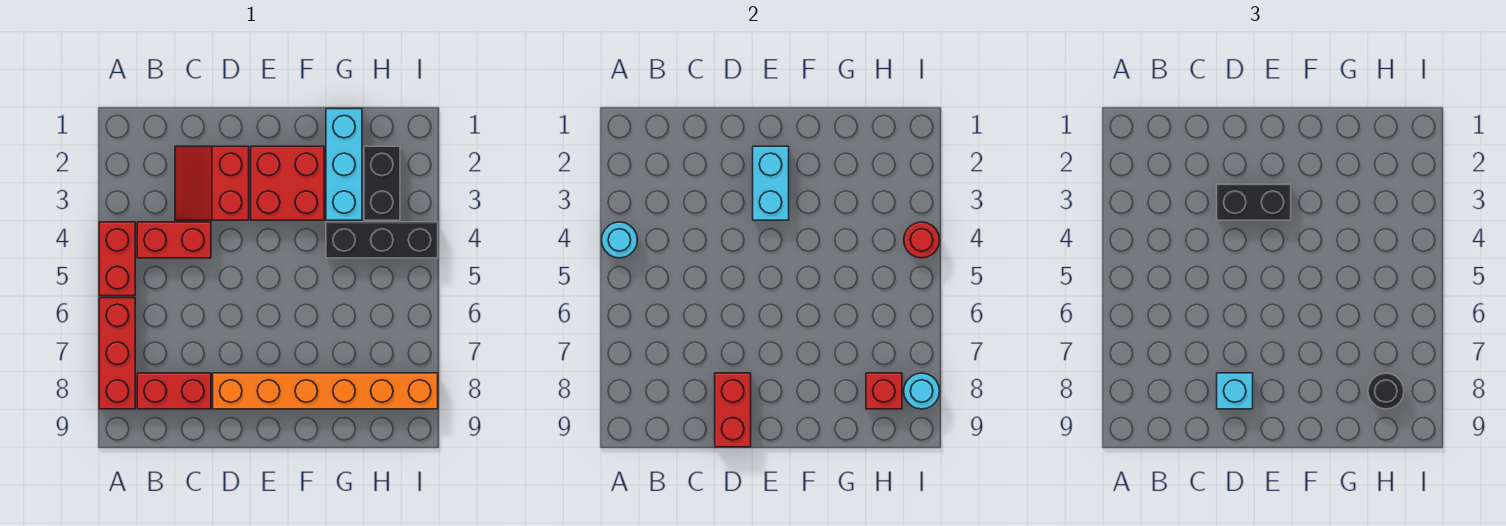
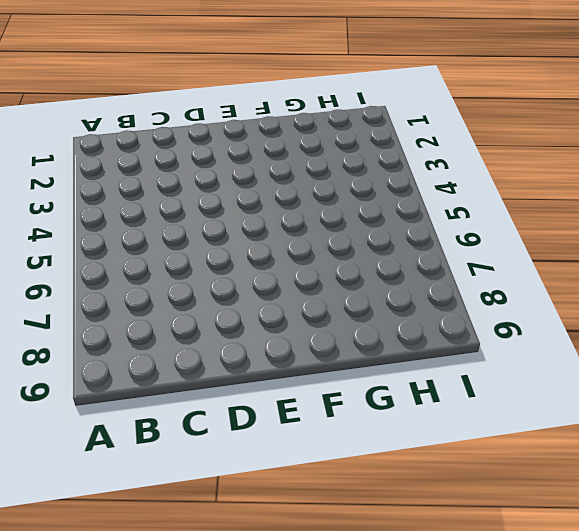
none -> red 1x2 brick [99,222,135,296]
none -> red 1x3 brick [99,298,135,409]
none -> red 1x2 brick [137,222,211,258]

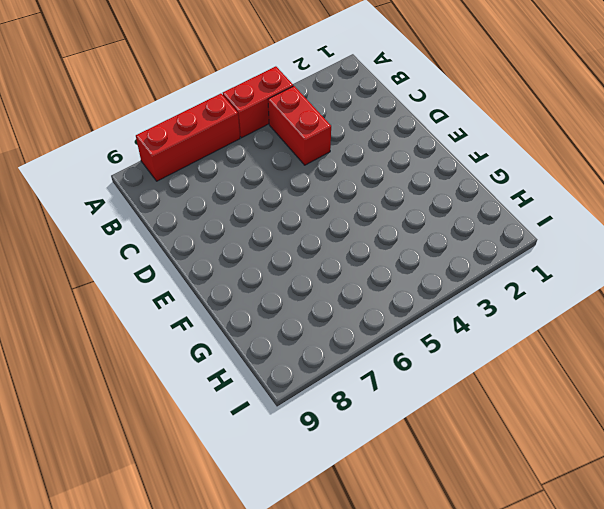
none -> red 1x2 brick [137,373,211,409]
none -> red 2x2 slope [175,146,249,220]
none -> orange 1x6 brick [213,373,438,409]

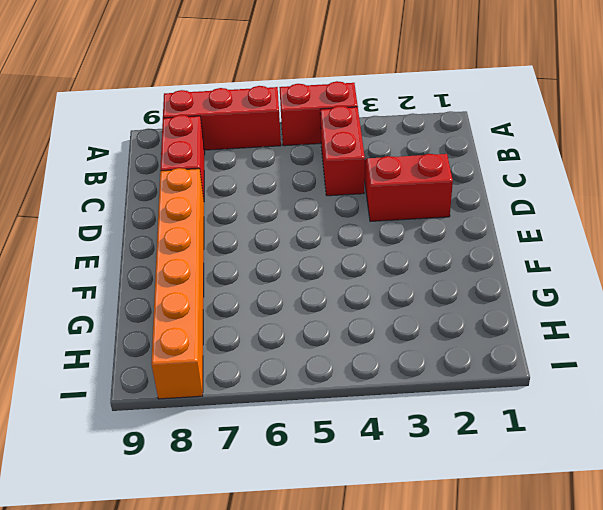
none -> red 2x2 brick [251,146,324,220]
none -> cyan 1x3 brick [326,109,362,220]
none -> black 1x3 brick [326,222,438,258]

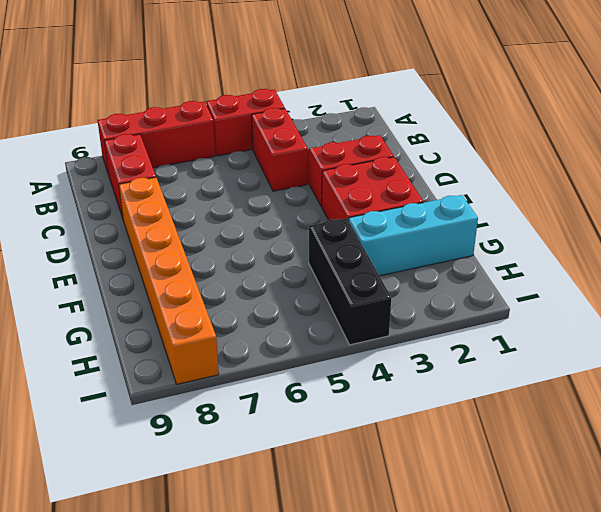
none -> black 1x2 brick [364,146,400,220]
none -> cyan 1x1 round brick [602,222,637,258]
none -> red 1x2 brick [715,373,751,447]

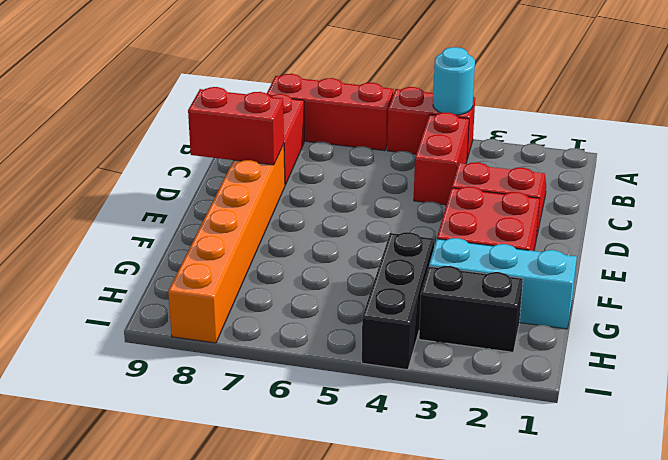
none -> cyan 1x2 brick [753,146,789,220]
none -> red 1x1 brick [866,373,902,409]
none -> red 1x1 round brick [904,222,940,258]

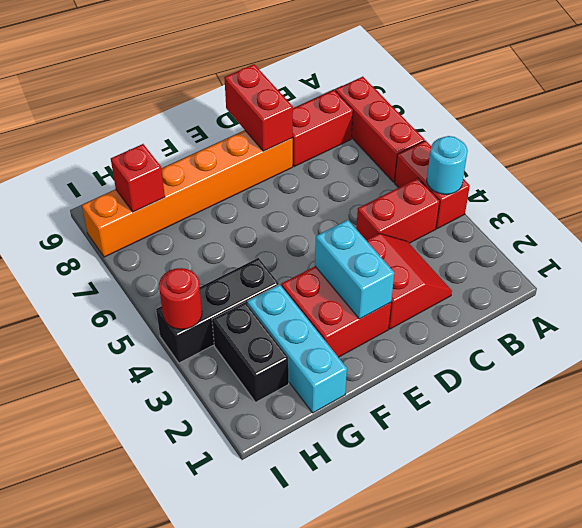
none -> cyan 1x1 round brick [904,373,940,409]
none -> black 1x2 brick [1217,184,1291,220]
none -> cyan 1x1 brick [1217,373,1253,409]

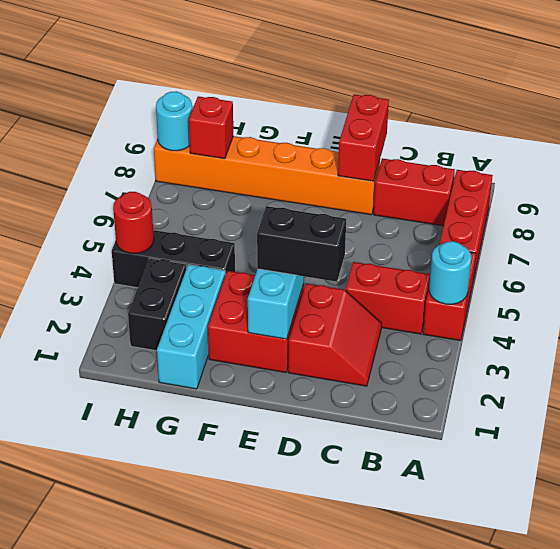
none -> cyan 1x1 brick [1217,373,1253,409]
none -> black 1x1 round brick [1368,373,1404,409]

